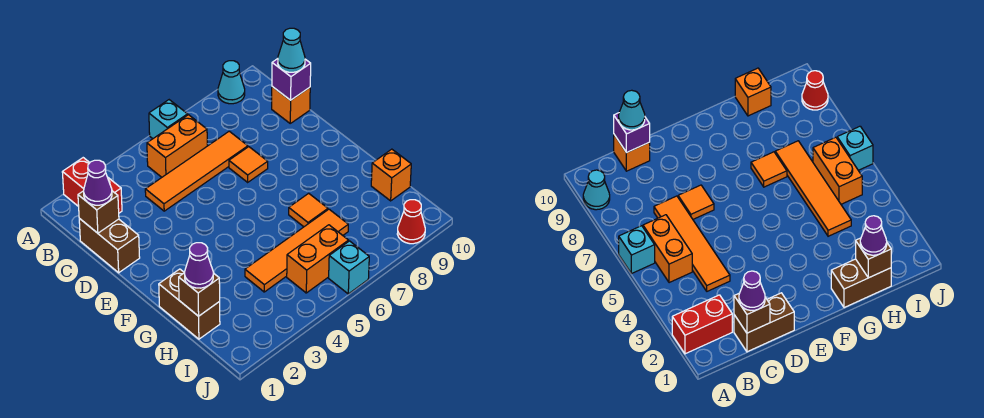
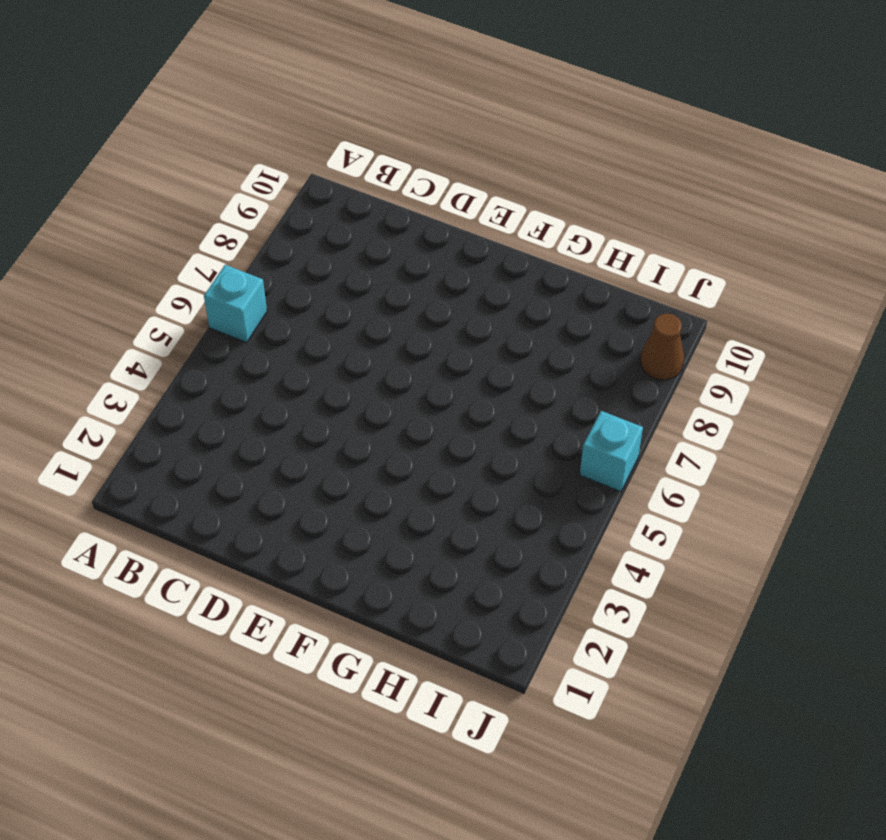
brown 1x1 cone [640,314,684,380] -> red 1x1 cone [397,200,425,244]
none -> red 1x2 brick [62,158,122,213]
none -> cyan 1x1 cone [218,61,245,104]
none -> orange 1x2 brick [147,115,207,177]

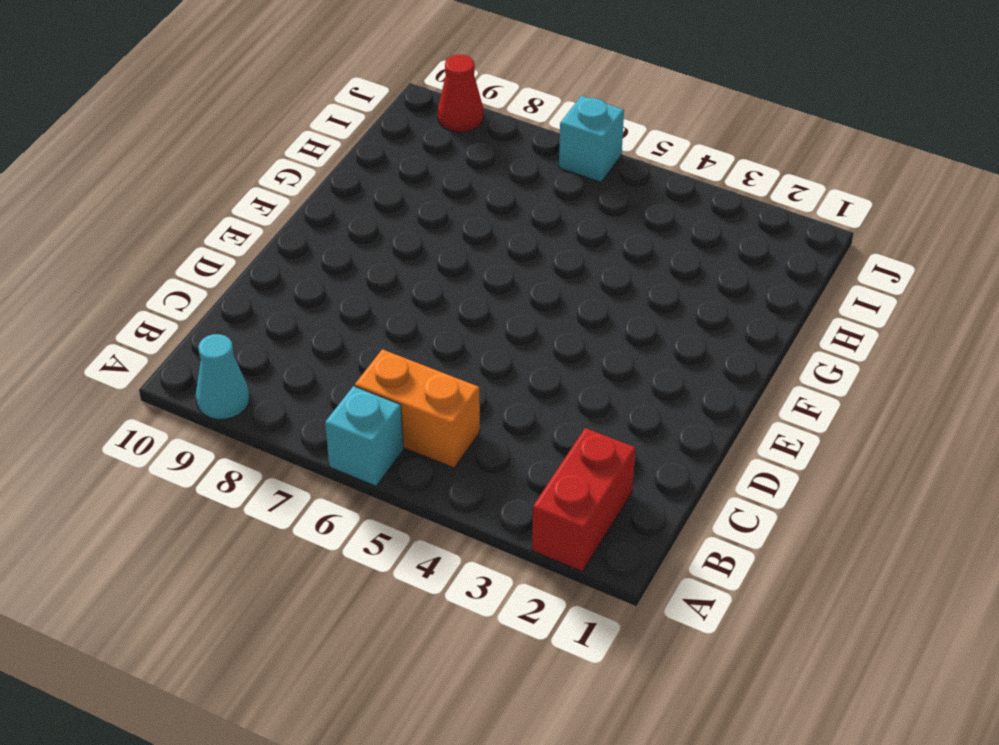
none -> brown 1x2 brick [79,218,140,273]
none -> orange 1x4 tile [145,131,248,211]
none -> orange 1x1 brick [272,87,310,123]

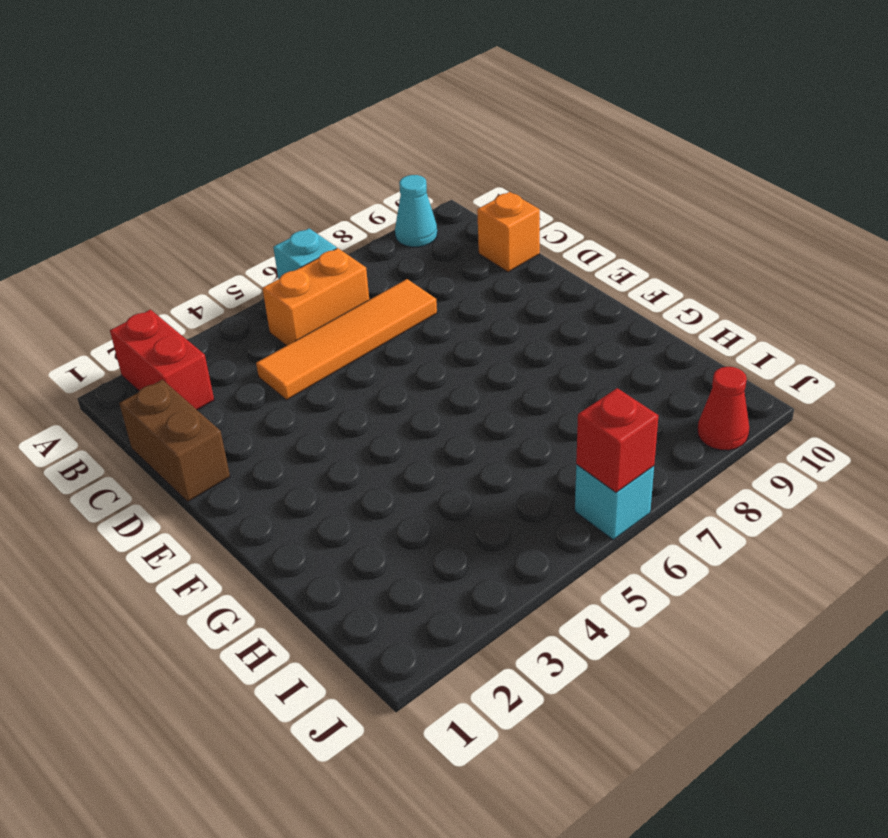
red 1x1 brick [576,388,658,492] -> none
none -> orange 1x1 tile [229,147,268,182]
none -> brown 1x2 brick [159,269,220,339]
none -> orange 1x1 tile [289,193,328,227]

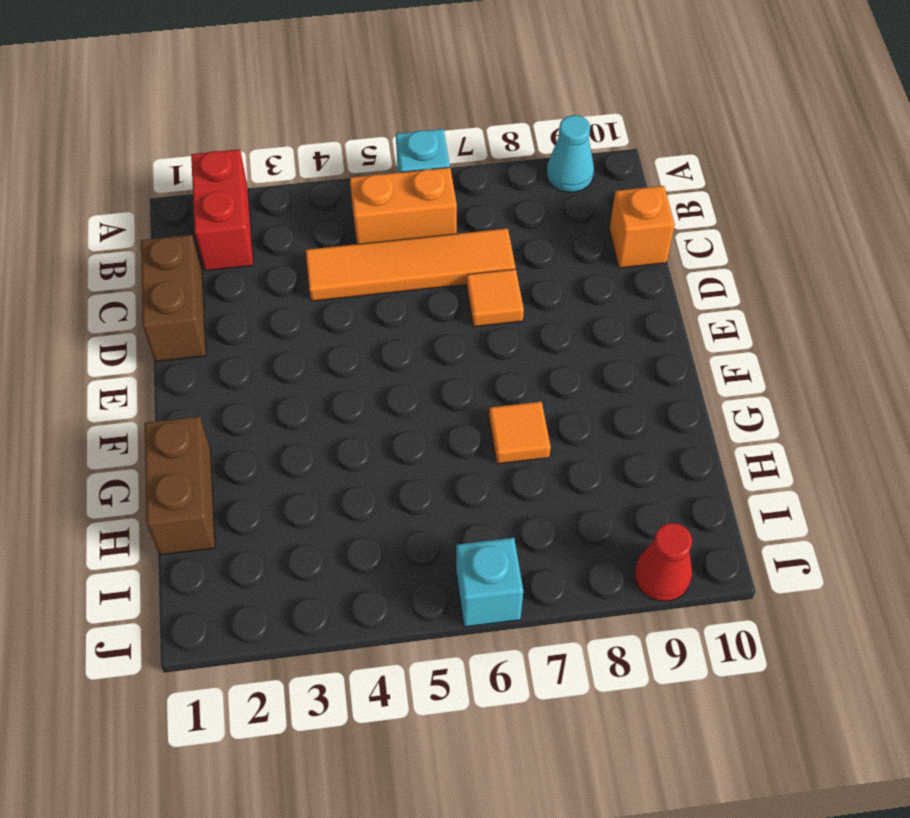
none -> orange 1x4 tile [245,209,348,292]
none -> orange 1x1 brick [371,149,411,201]
none -> orange 1x2 brick [287,225,349,293]

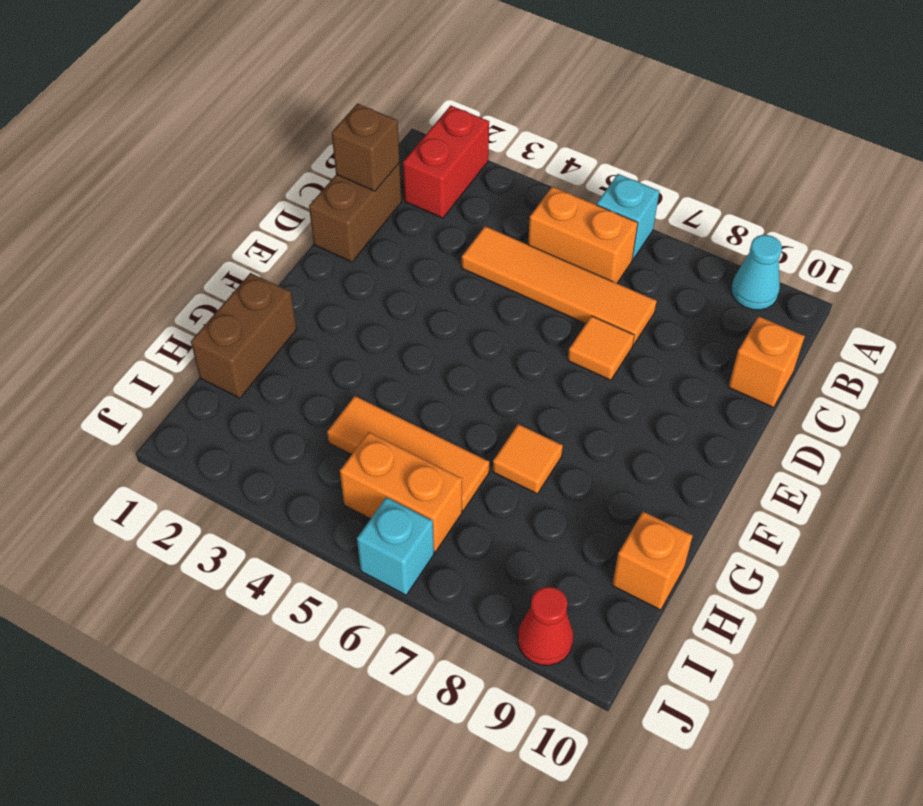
orange 1x3 tile [327,396,489,510] -> orange 1x4 tile [245,209,348,292]
none -> purple 1x1 brick [272,59,311,100]
none -> brown 1x1 brick [179,273,220,316]
none -> purple 1x1 cone [84,160,112,205]

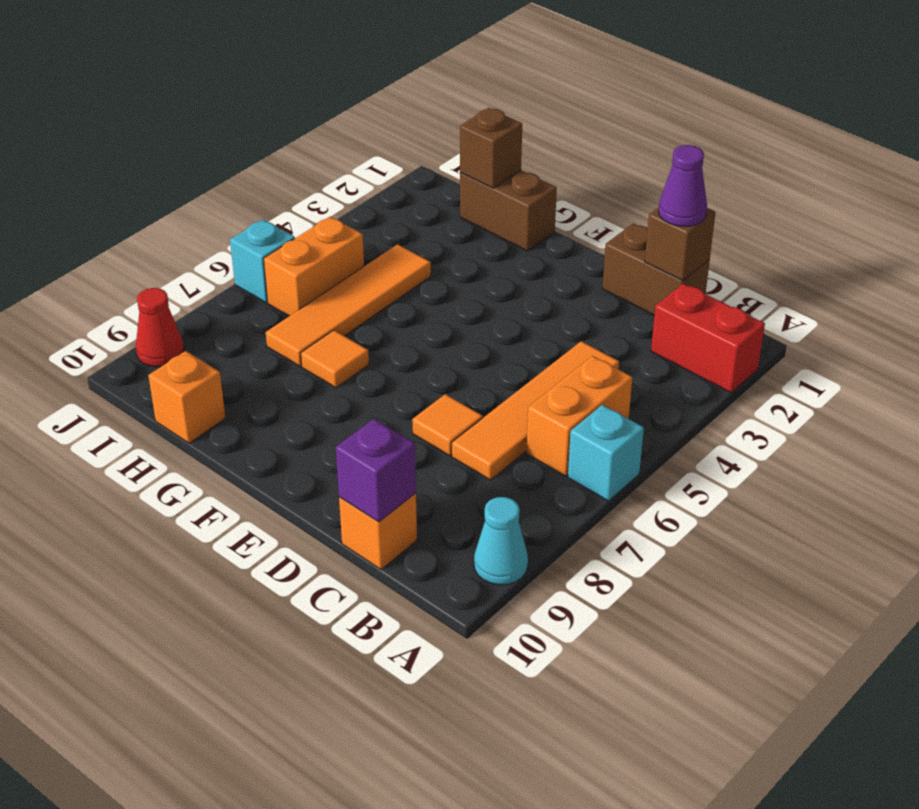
none -> cyan 1x1 cone [278,28,305,72]
none -> purple 1x1 cone [185,243,213,288]

